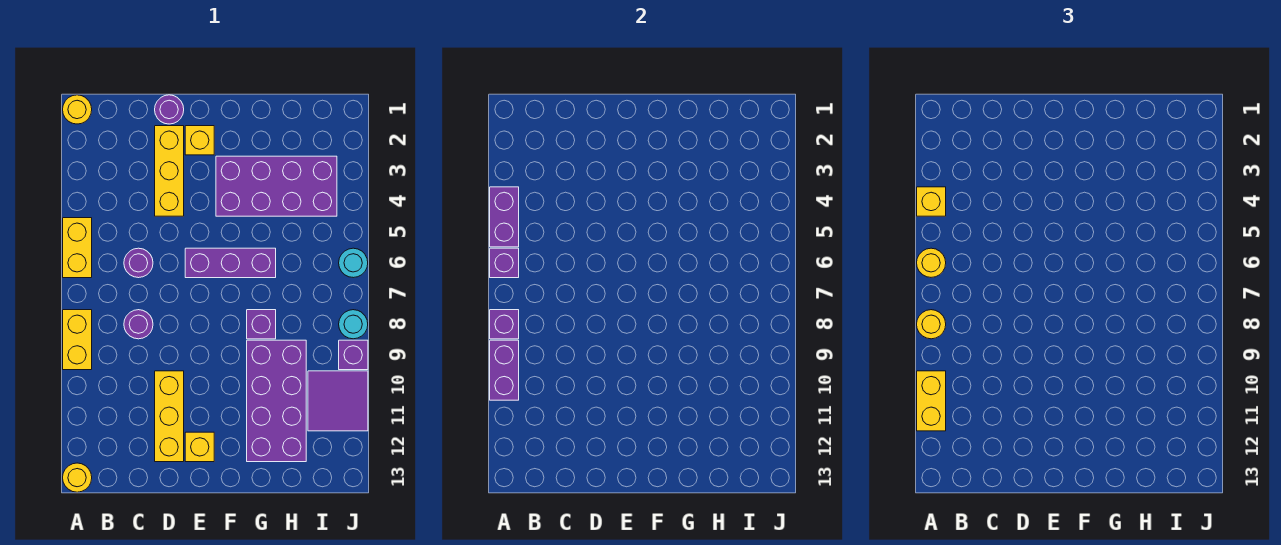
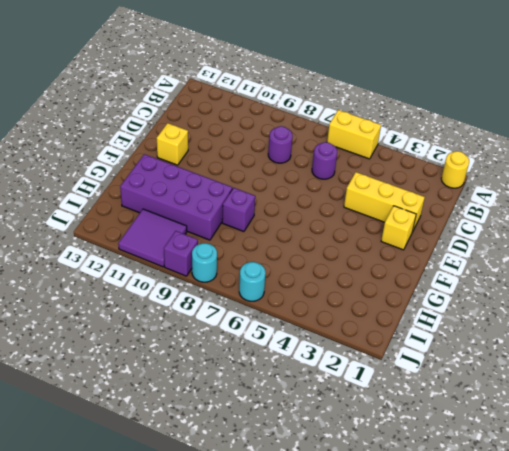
none -> yellow 1x2 brick [63,310,92,370]
none -> yellow 1x1 round brick [63,463,92,492]
none -> purple 1x1 round brick [155,95,184,124]

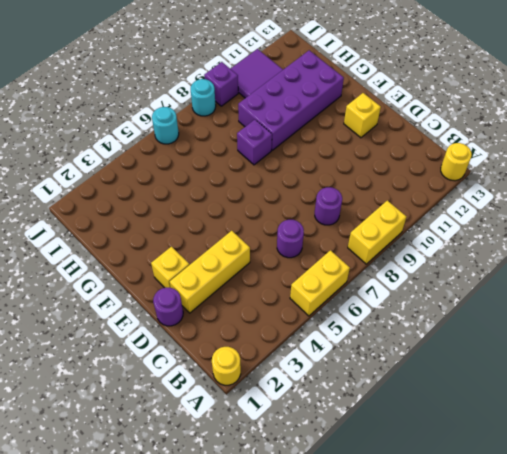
none -> yellow 1x3 brick [155,371,184,462]
none -> purple 1x3 brick [185,248,276,278]
none -> purple 2x4 brick [216,156,337,216]

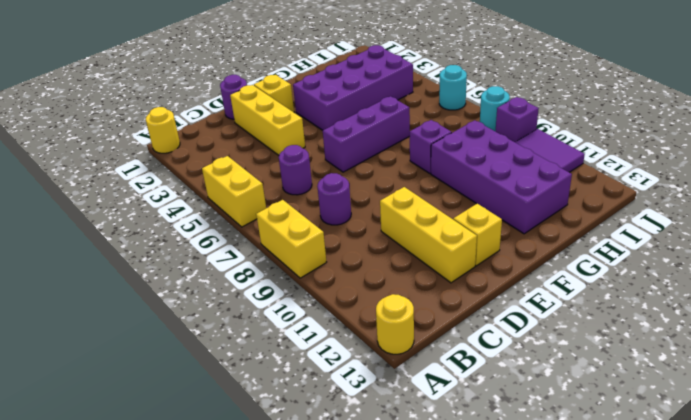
none -> purple 1x2 brick [490,187,519,247]
none -> purple 1x1 brick [490,248,519,278]
none -> purple 1x1 brick [490,310,519,339]

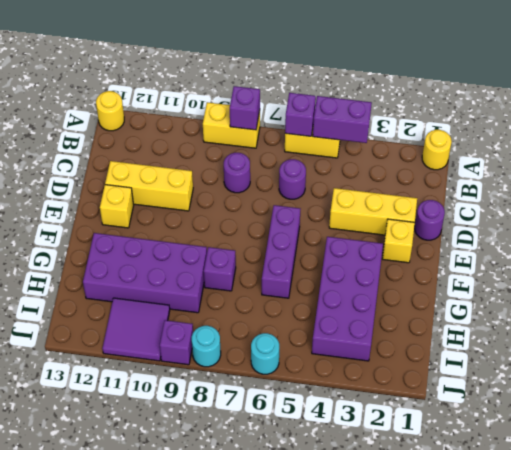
none -> purple 1x2 brick [490,340,519,400]
none -> yellow 1x1 brick [917,187,946,216]
none -> yellow 1x1 round brick [917,248,946,277]

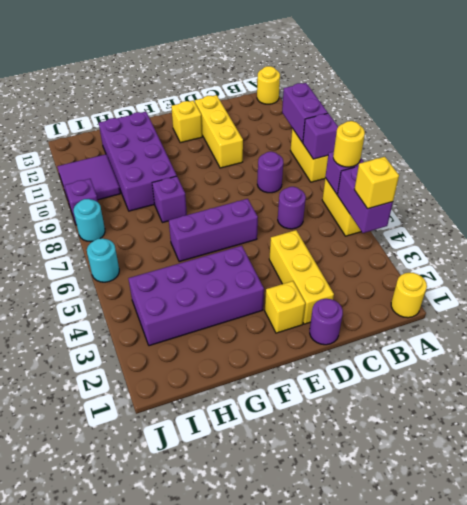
none -> yellow 1x1 round brick [917,310,946,339]
none -> yellow 1x2 brick [917,371,946,431]

